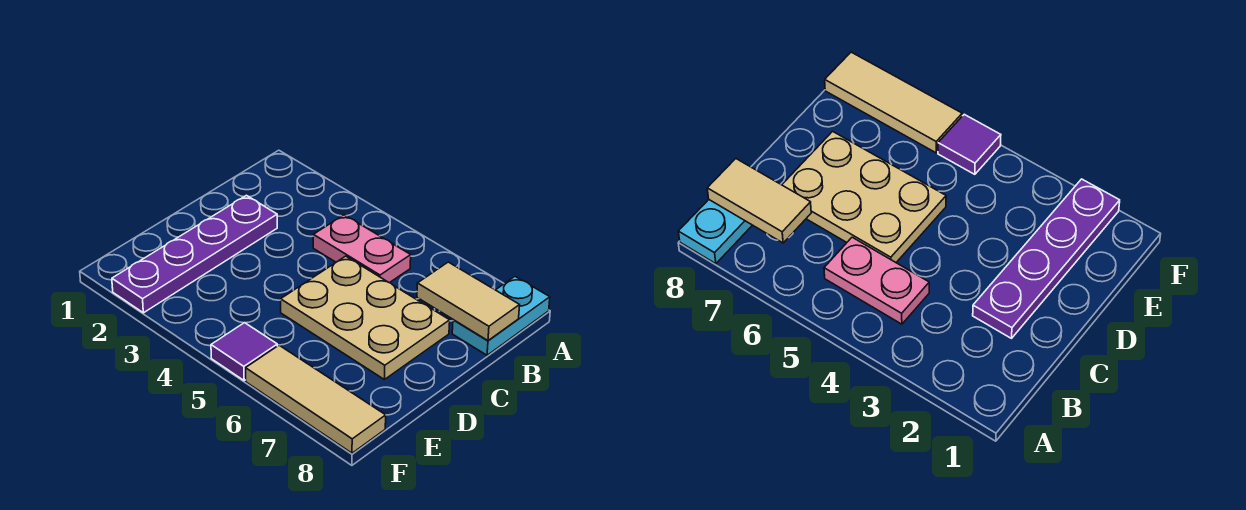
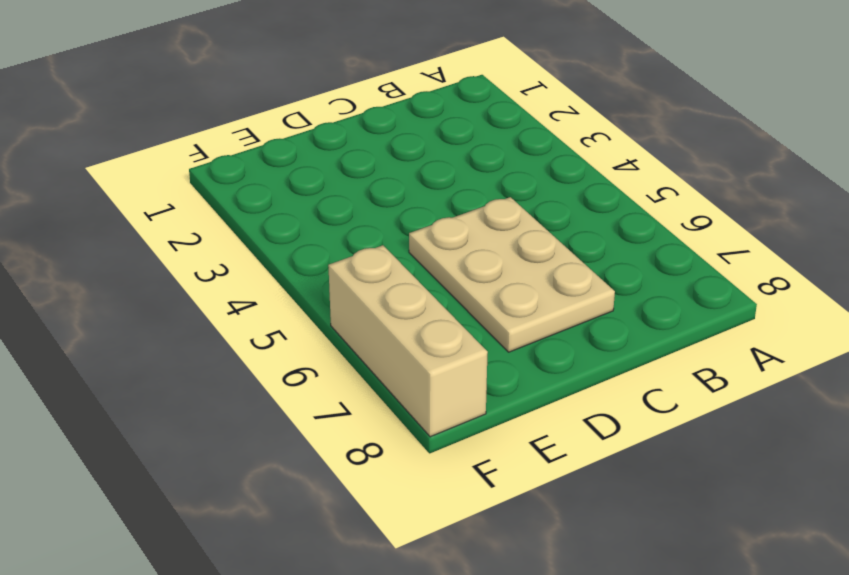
tan 1x3 brick [328,245,488,437] -> tan 1x3 tile [246,345,386,453]
none -> cyan 1x2 plate [452,277,550,355]
none -> pink 1x2 plate [313,215,411,283]

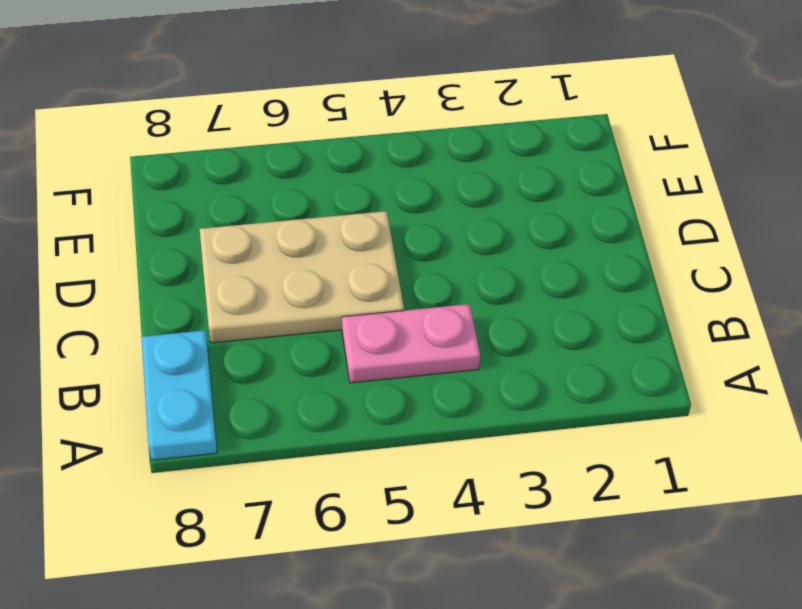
none -> purple 1x4 plate [112,195,277,313]
none -> purple 1x1 tile [211,323,277,380]

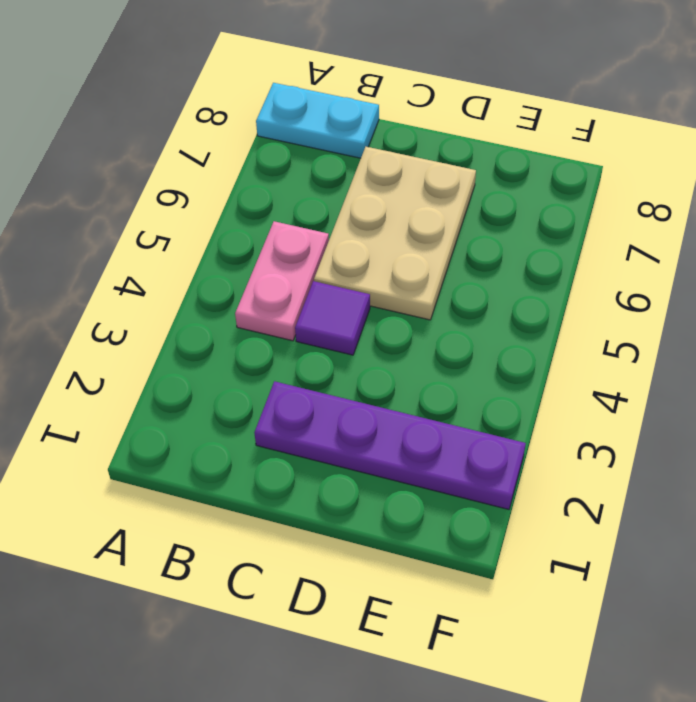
purple 1x1 tile [295,281,370,355] -> purple 1x1 tile moved to [211,323,277,380]
none -> tan 1x3 tile [246,345,386,453]
none -> tan 1x2 tile [417,262,520,341]

